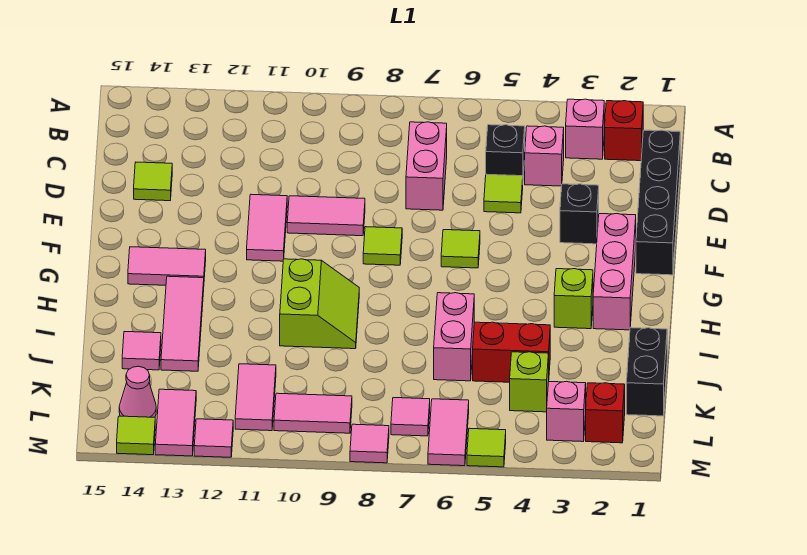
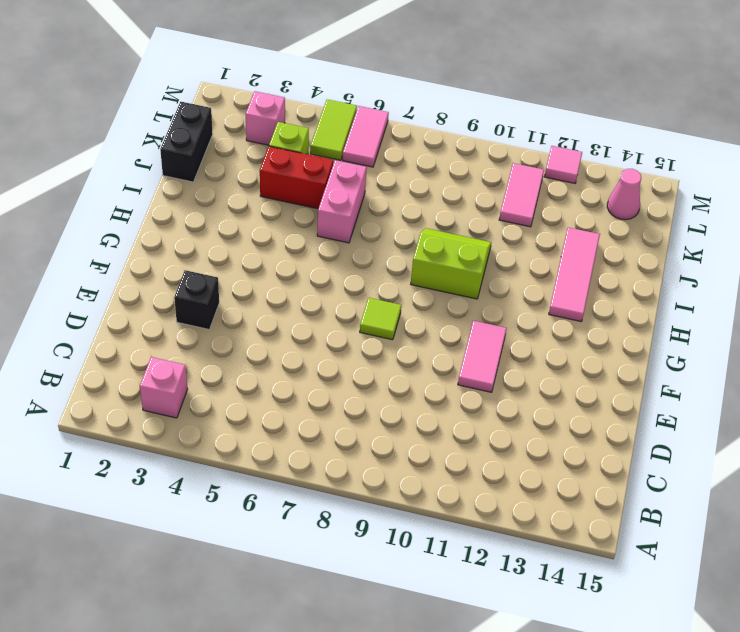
lime 2x2 slope [411,228,491,299] -> lime 2x2 slope turned to [280,259,359,349]
lime 1x2 tile [310,99,357,160] -> lime 1x1 tile [467,428,506,467]
none -> red 1x1 brick [605,101,643,161]
none -> black 1x4 brick [636,130,680,275]
none -> pink 1x1 brick [525,126,564,186]
none -> black 1x1 brick [486,125,525,176]

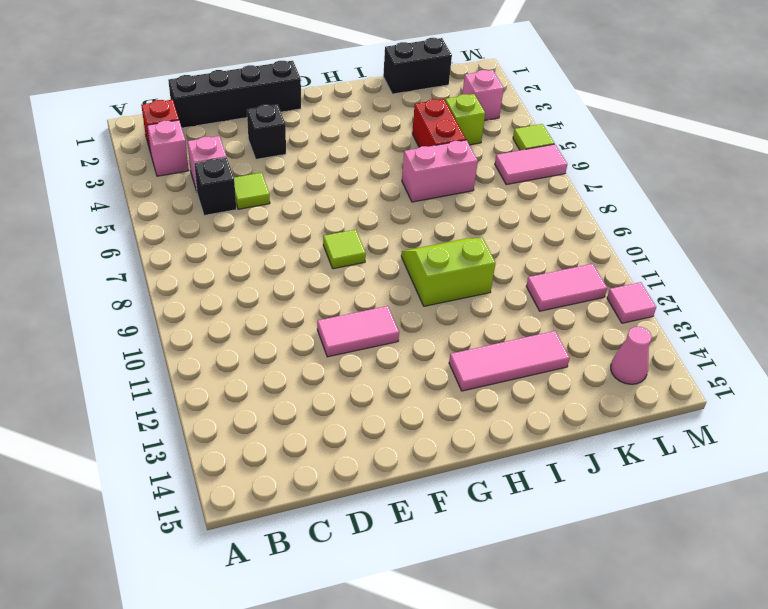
none -> pink 1x2 brick [406,122,447,210]
none -> lime 1x1 tile [134,162,172,201]
none -> pink 1x2 tile [287,196,365,236]
none -> pink 1x3 brick [593,214,636,330]

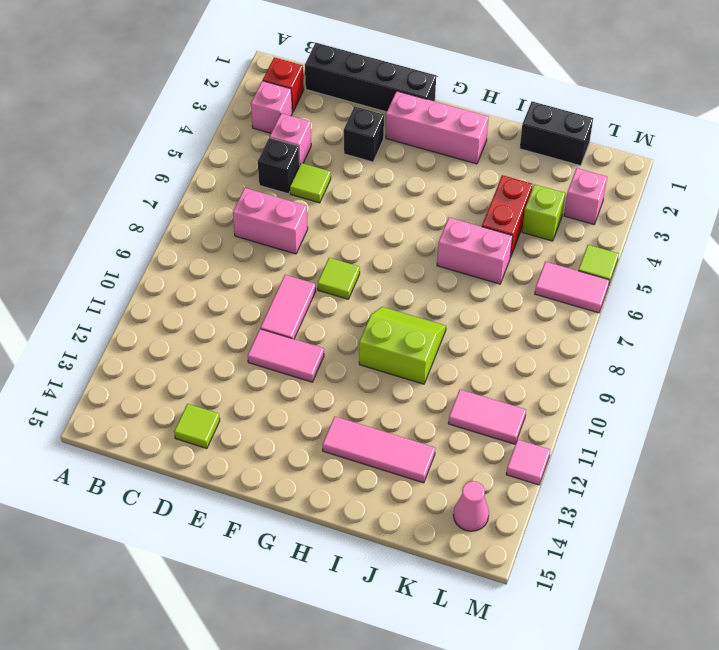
none -> lime 1x1 tile [441,230,480,268]
none -> pink 1x2 tile [128,247,206,285]
none -> lime 1x1 brick [554,269,593,329]
none -> pink 1x1 tile [122,332,161,370]

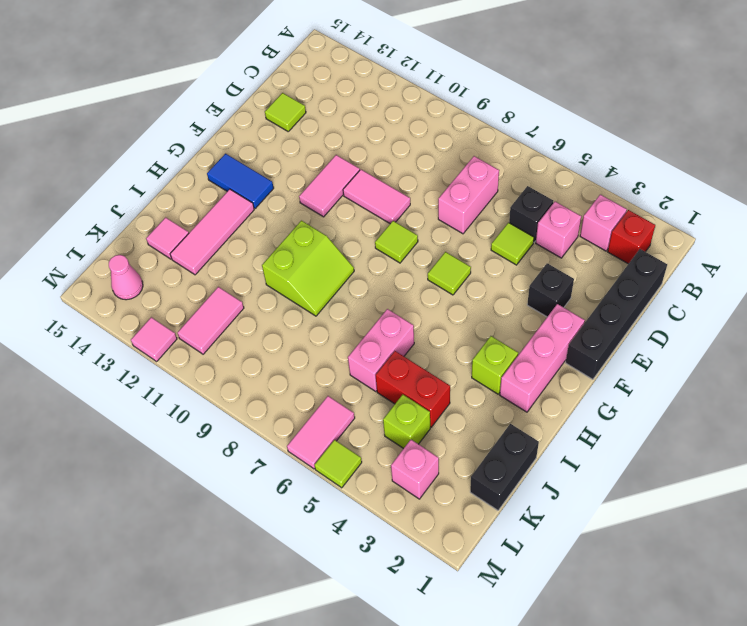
blue 1x2 tile [207,154,274,209] -> pink 1x2 tile [128,247,206,285]
none -> red 1x1 brick [586,383,625,443]
none -> pink 1x1 tile [391,398,430,436]
none -> pink 1x2 tile [274,393,352,433]
none -> pink 1x2 tile [155,389,196,456]

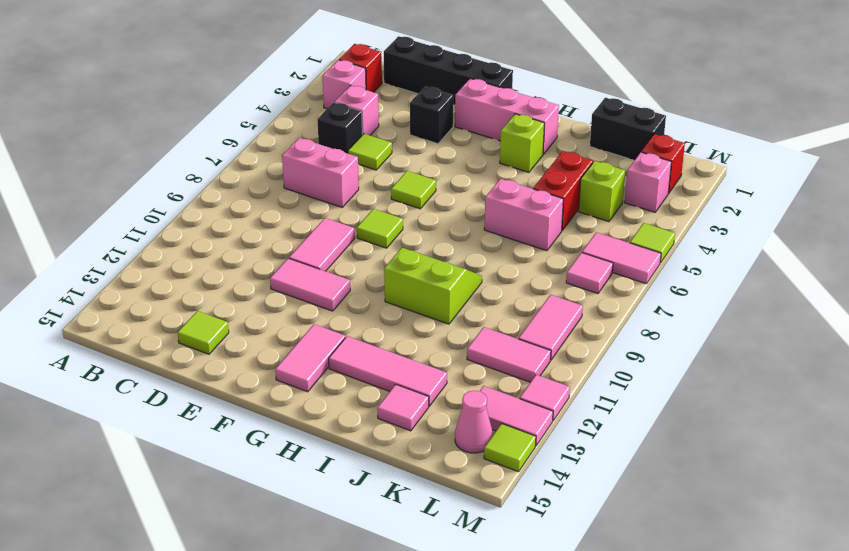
none -> pink 1x1 tile [350,424,389,463]

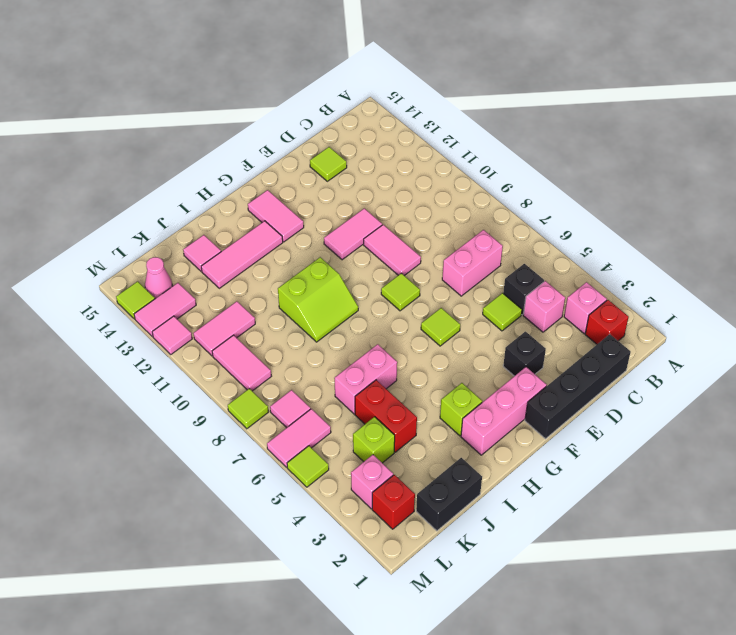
lime 1x1 tile [228,389,268,429] -> pink 1x1 tile [350,424,389,463]

